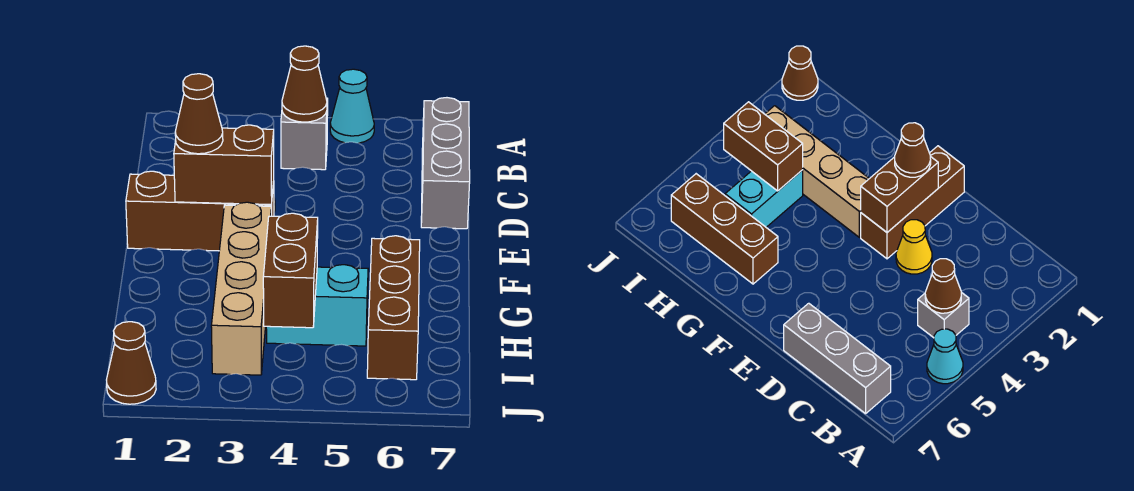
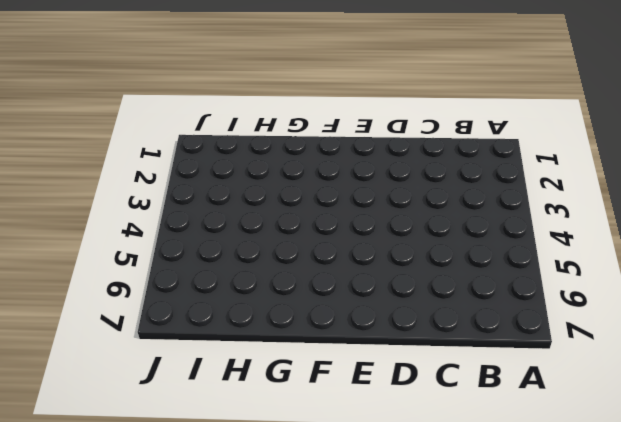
none -> cyan 1x1 cone [330,69,374,143]
none -> grey 1x1 brick [281,98,328,170]
none -> grey 1x3 brick [421,98,470,229]

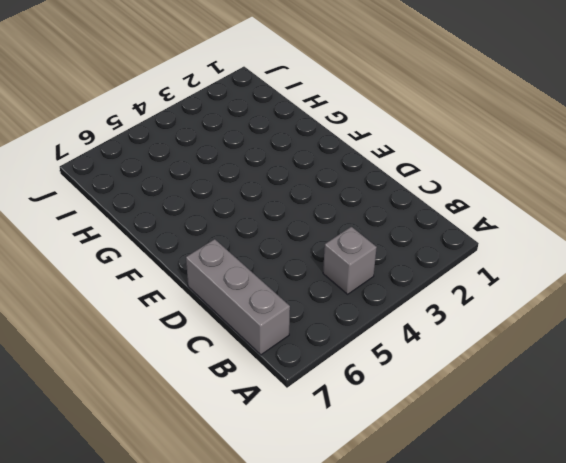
none -> cyan 1x1 cone [330,69,374,143]
none -> yellow 1x1 cone [896,220,932,274]
none -> brown 1x3 brick [126,171,274,251]

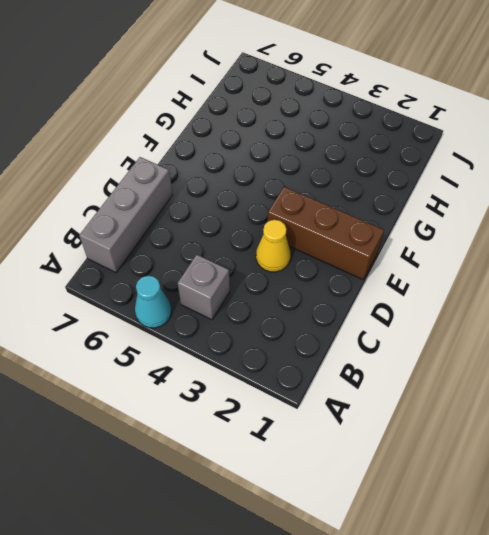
none -> tan 1x4 brick [211,202,271,375]
none -> brown 1x3 brick [367,236,420,380]
none -> cyan 1x2 brick [266,265,368,346]

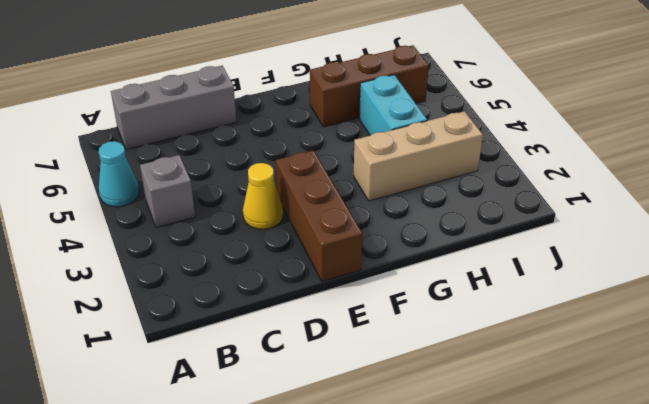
tan 1x3 brick [354,111,483,201] -> tan 1x4 brick [211,202,271,375]
none -> brown 1x1 cone [107,322,156,404]
none -> brown 1x1 cone [282,46,327,122]
none -> brown 1x2 brick [174,125,274,205]

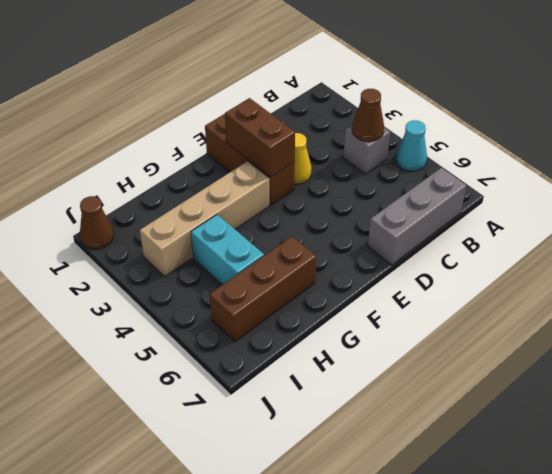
none -> brown 1x2 brick [263,213,318,328]
none -> brown 1x1 cone [175,74,223,154]

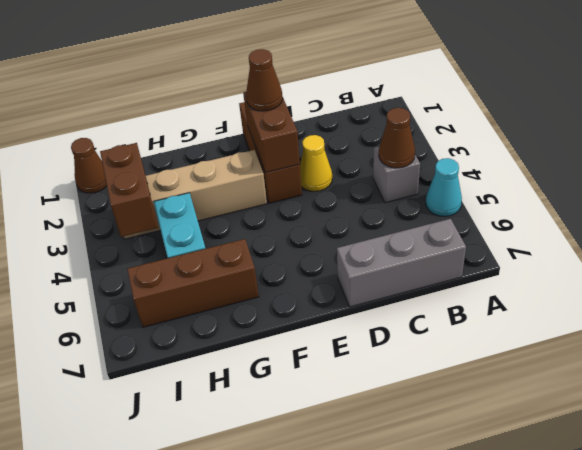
brown 1x2 brick [100,143,158,237] -> brown 1x2 brick turned to [263,213,318,328]

